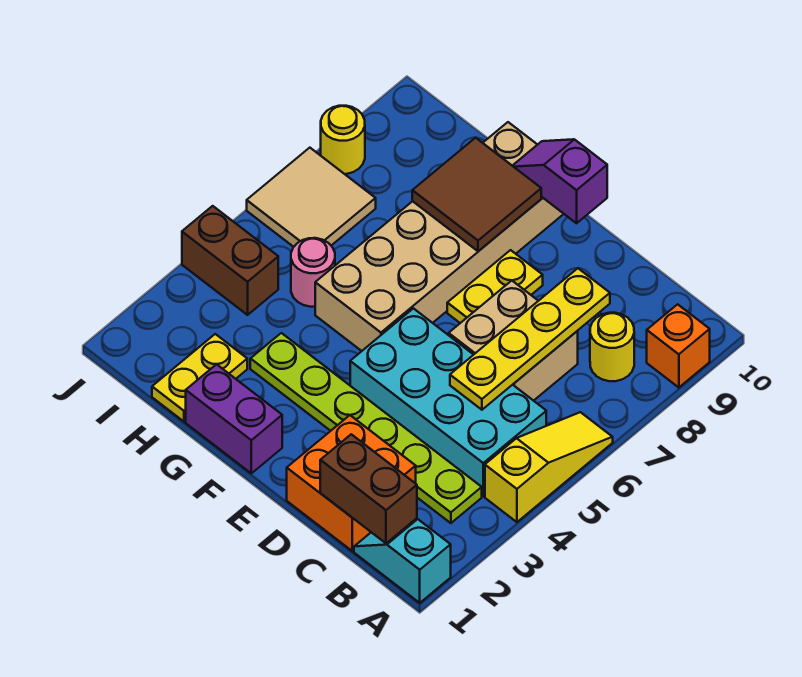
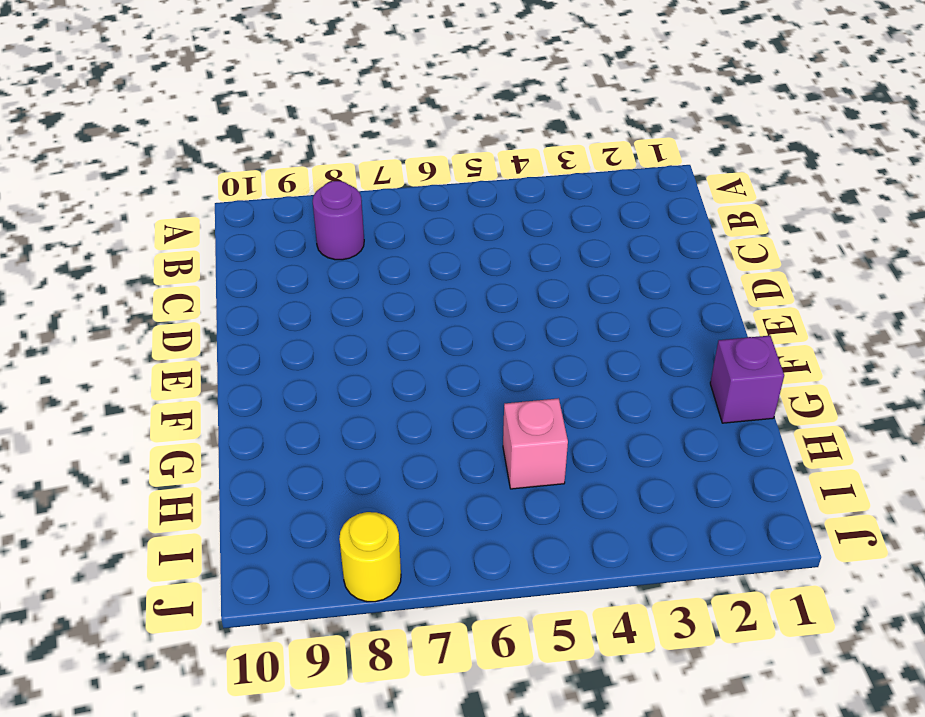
purple 1x1 round brick [313,181,364,260] -> yellow 1x1 round brick [590,313,634,381]
purple 1x1 brick [710,336,784,423] -> purple 1x2 brick [186,364,282,473]
pink 1x1 brick [503,398,568,489] -> pink 1x1 round brick [291,238,335,307]
none -> cyan 1x2 slope [354,519,451,603]
none -> yellow 1x3 slope [485,412,613,522]
none -> orange 1x1 brick [647,304,710,388]

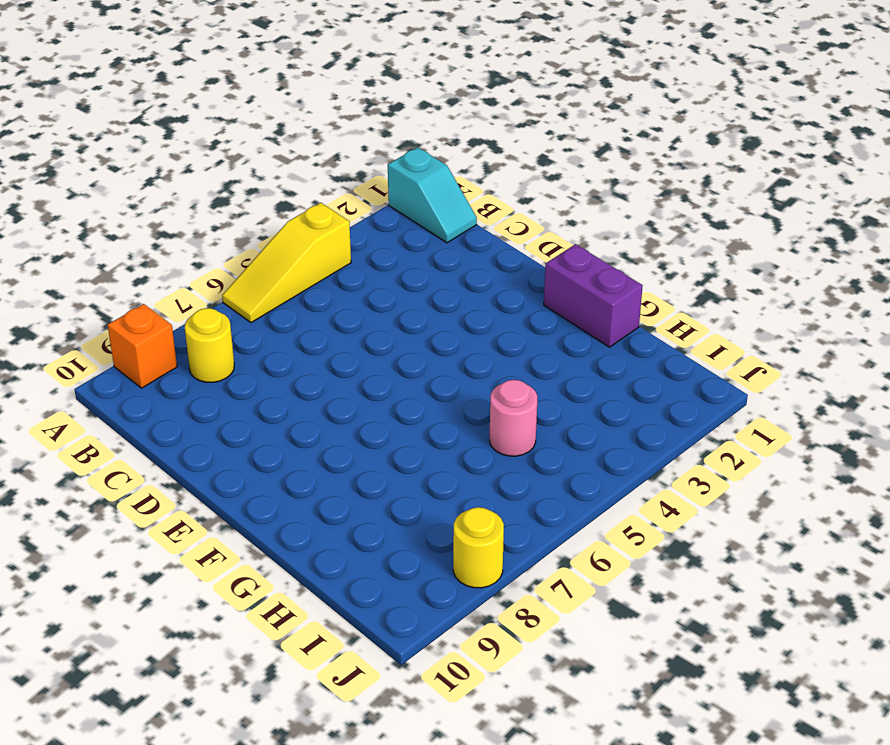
none -> lime 1x6 plate [250,333,482,523]
none -> cyan 2x4 brick [350,308,546,496]
none -> orange 2x2 brick [287,415,416,551]

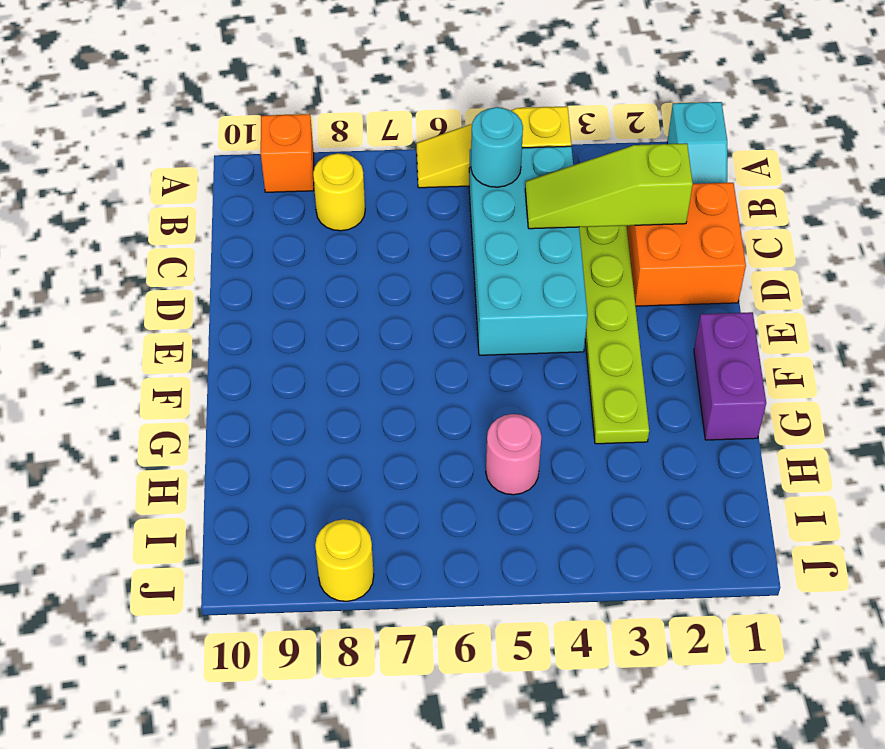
cyan 1x1 round brick [471,107,523,187] -> none
lime 1x3 slope [525,143,693,229] -> none
none -> tan 2x2 brick [449,281,578,401]
none -> yellow 1x2 plate [447,250,543,323]
none -> tan 2x6 brick [315,122,563,351]

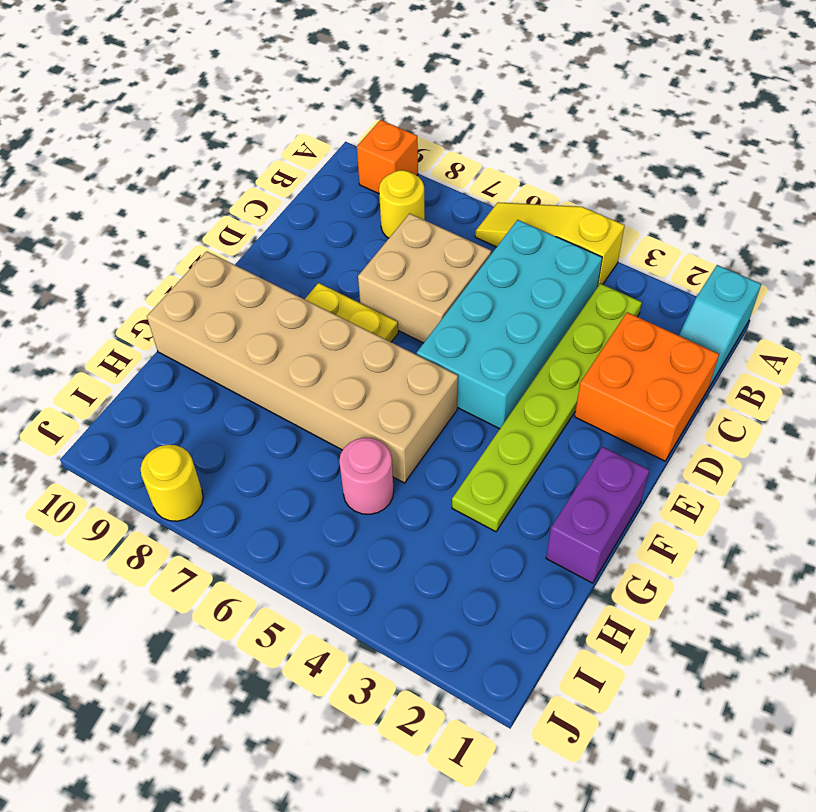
none -> yellow 1x2 plate [152,334,247,422]
none -> brown 1x2 brick [182,206,278,315]
none -> tan 2x2 tile [247,148,376,247]

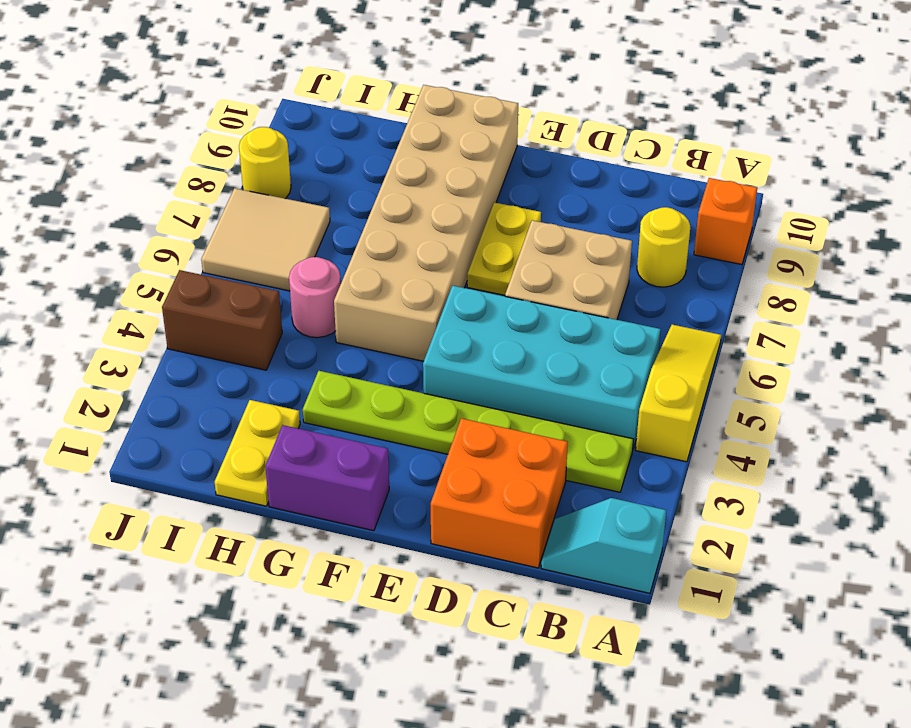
none -> brown 1x2 brick [320,434,417,543]
none -> yellow 1x4 plate [450,268,610,410]
none -> purple 1x2 slope [512,139,607,223]

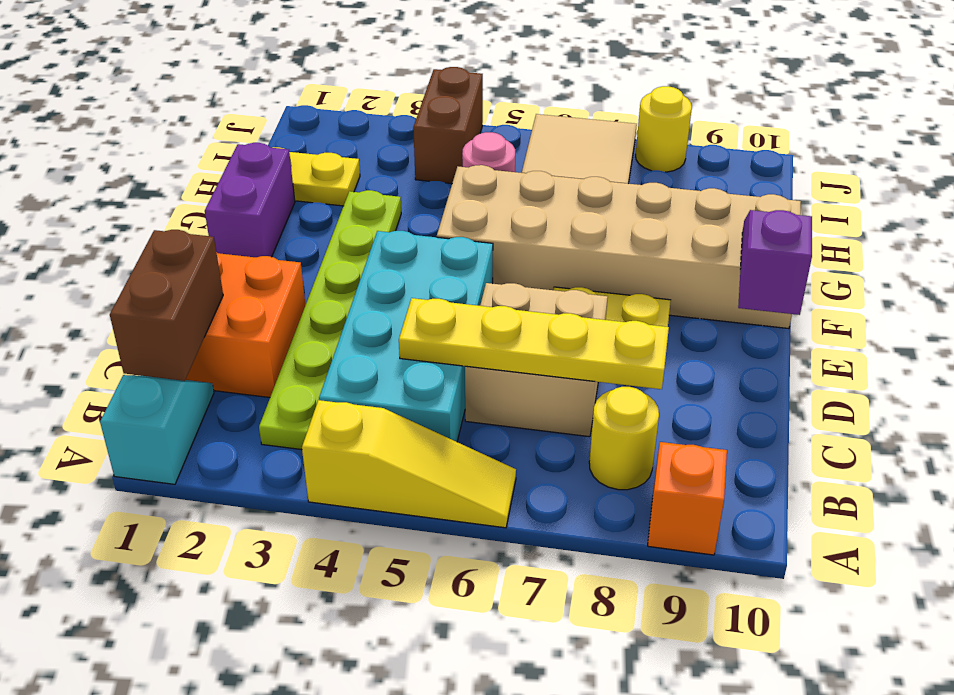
none -> brown 2x2 tile [412,138,541,251]

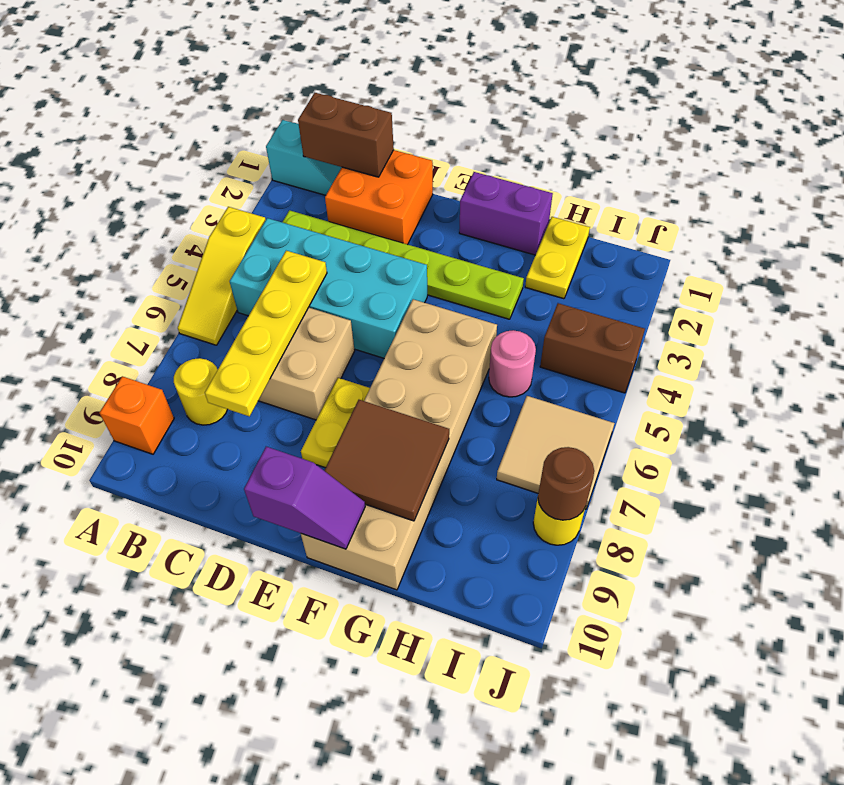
brown 1x1 round brick [538,447,594,520] -> none

